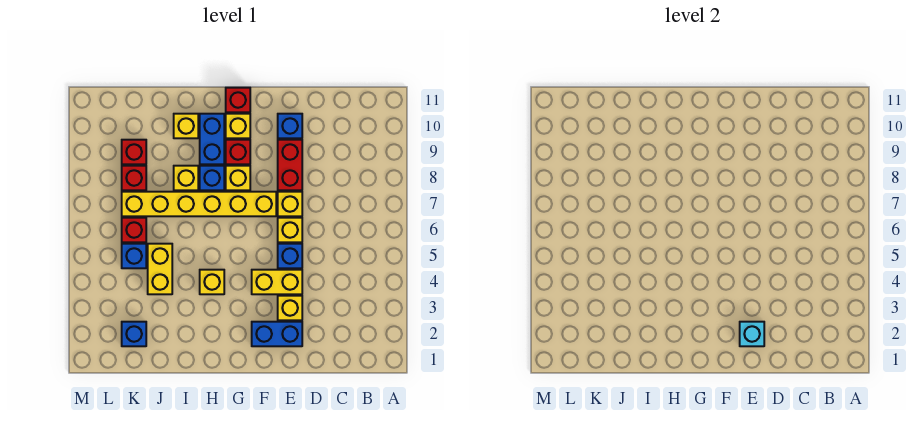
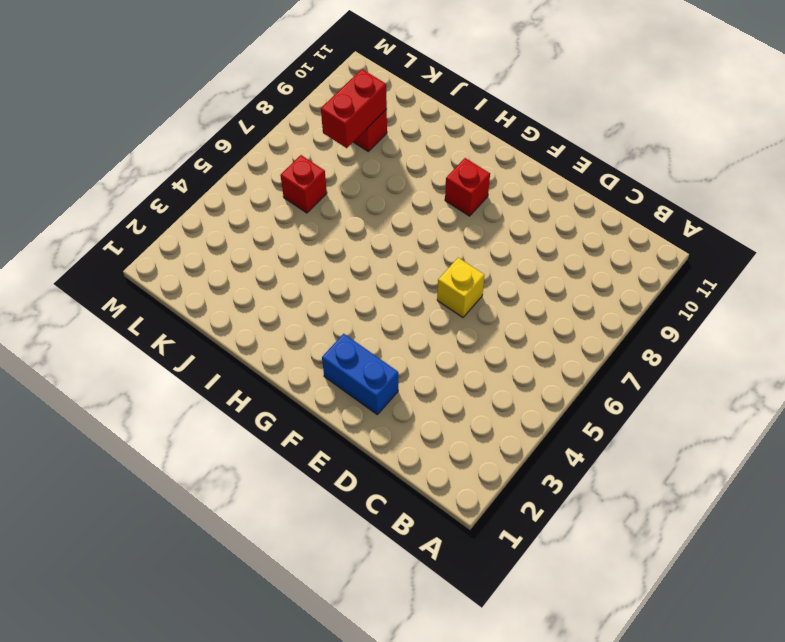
red 1x2 brick [321,69,387,148] -> red 1x2 brick moved to [278,140,302,190]
none -> yellow 1x1 brick [278,296,302,320]
none -> yellow 1x2 brick [252,270,302,294]
none -> blue 1x1 brick [278,244,302,268]

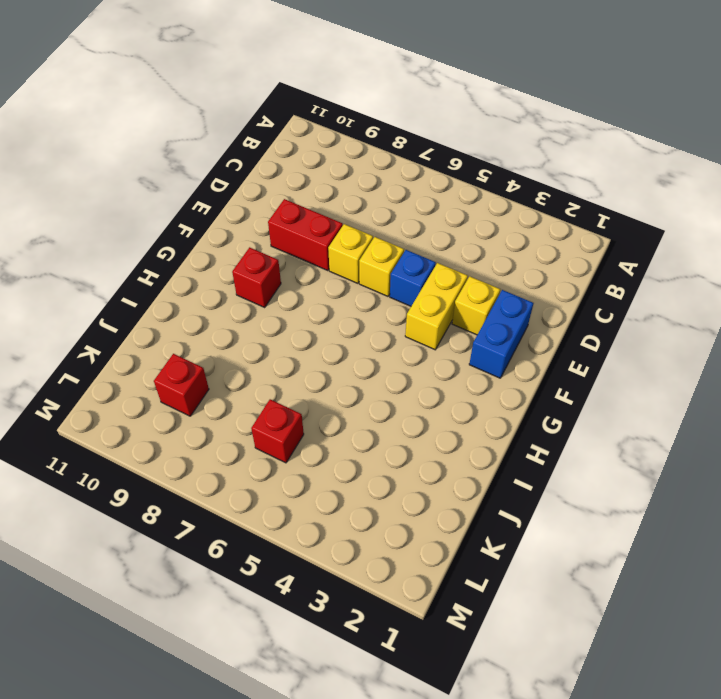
none -> blue 1x1 brick [278,114,302,138]
none -> yellow 1x6 brick [122,192,276,216]
none -> yellow 1x1 brick [226,166,250,190]

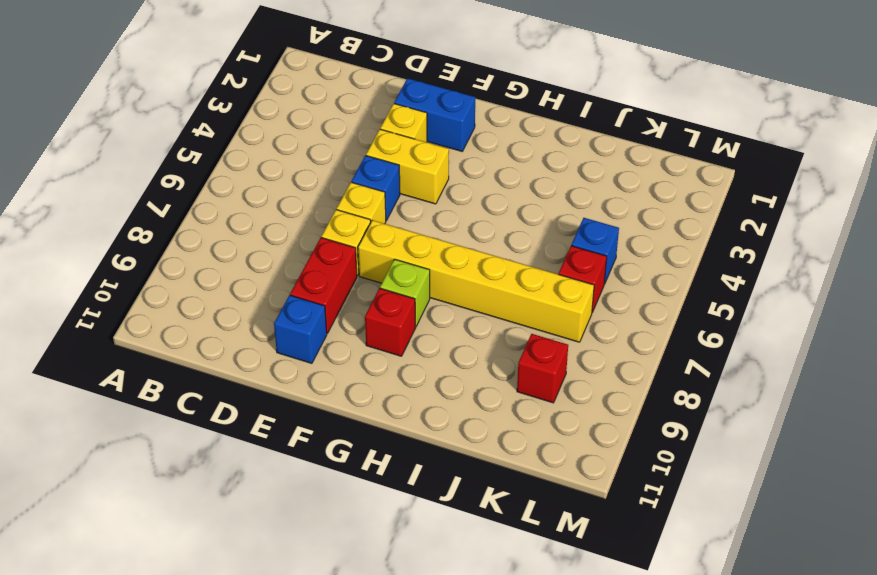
lime 1x1 brick [380,259,430,327] -> yellow 1x1 brick [226,166,250,190]
none -> yellow 1x1 brick [226,114,250,138]
none -> red 1x1 brick [226,88,250,112]
none -> yellow 1x1 brick [200,270,224,294]

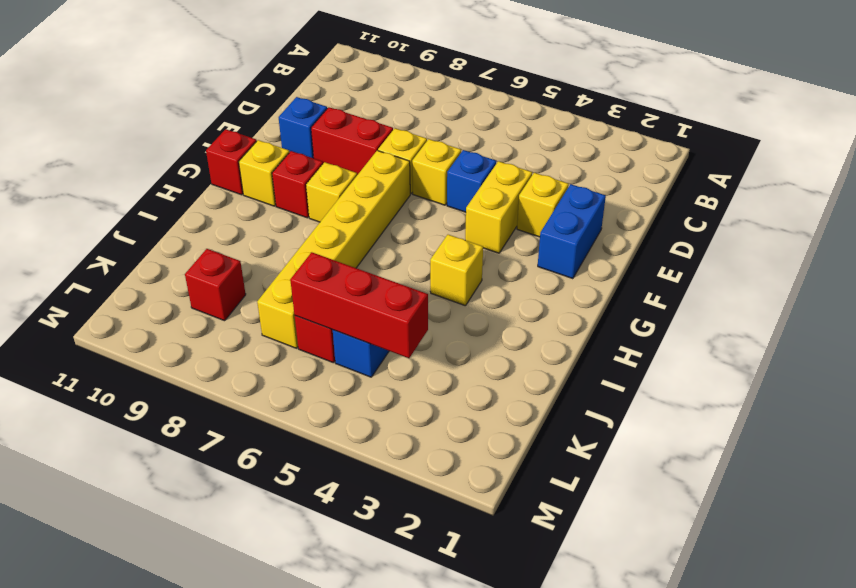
red 1x3 brick [290,252,428,358] -> none
none -> blue 1x1 brick [200,166,224,190]
none -> blue 1x2 brick [200,114,224,164]
none -> yellow 1x1 brick [174,166,198,190]

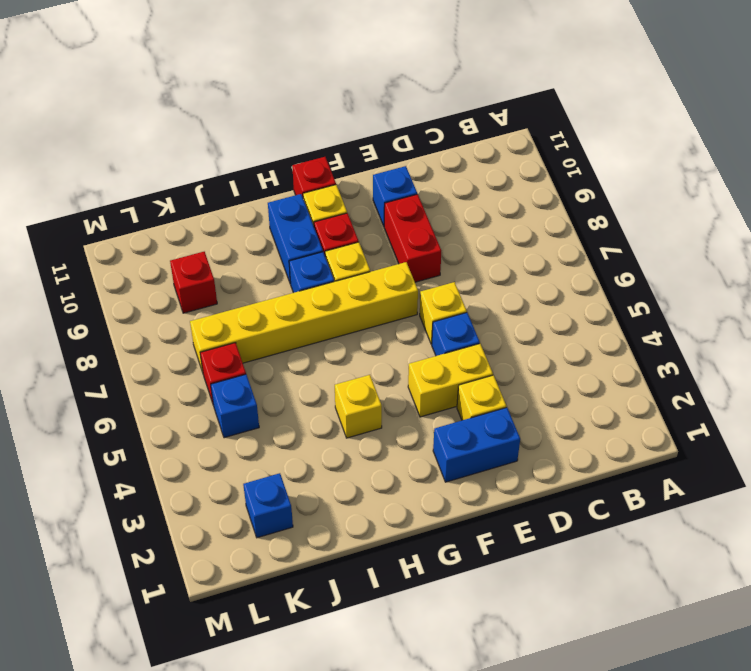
none -> yellow 1x1 brick [278,192,302,216]
none -> yellow 1x1 brick [174,166,198,190]
none -> yellow 1x1 brick [174,114,198,138]

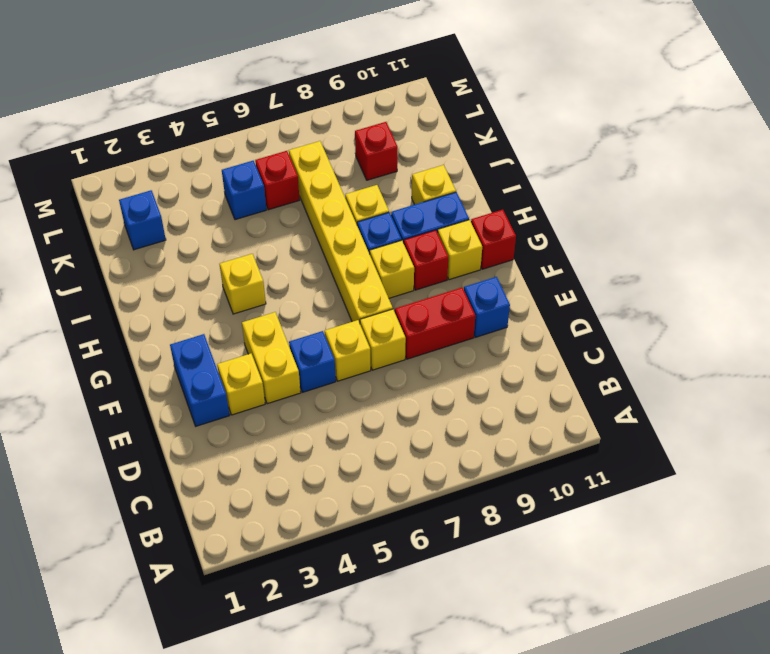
none -> yellow 1x2 brick [148,244,172,294]
none -> red 1x1 brick [122,166,146,190]
none -> cyan 1x1 brick [740,322,764,346]

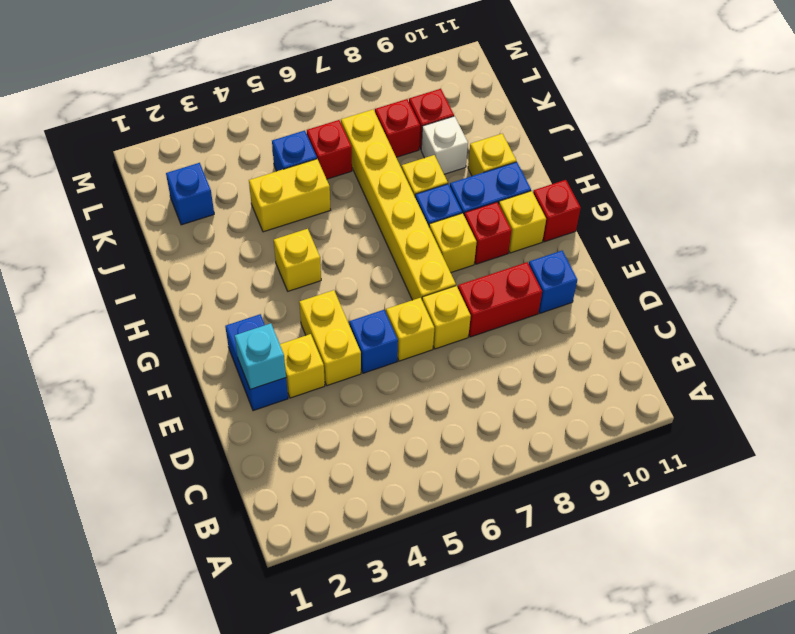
white 1x1 brick [421,116,468,174] -> none

